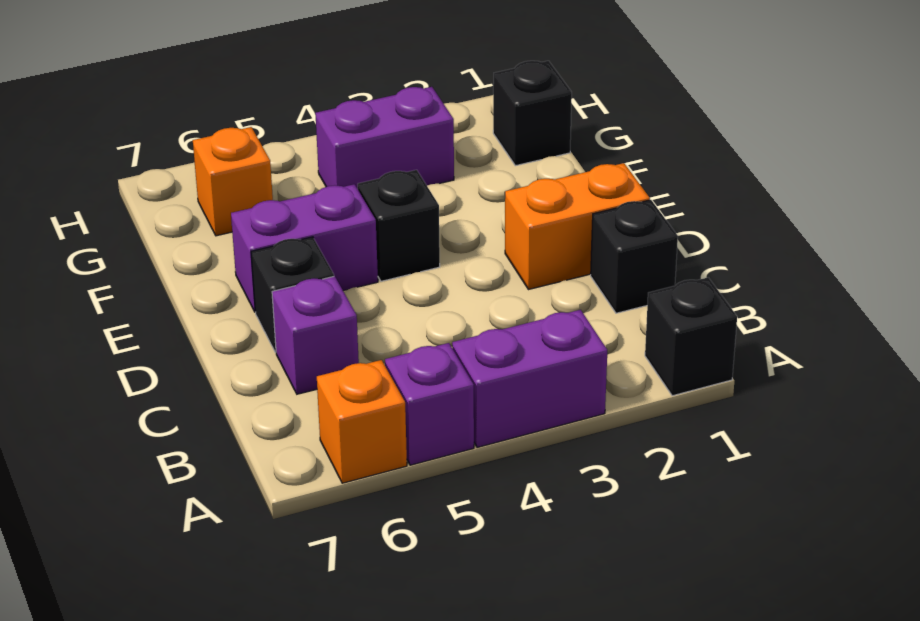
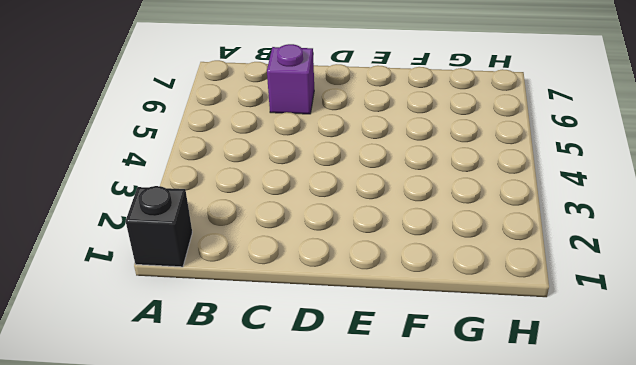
none -> purple 1x2 brick [452,310,607,448]
none -> purple 1x1 brick [385,343,474,465]
none -> orange 1x1 brick [317,360,407,483]

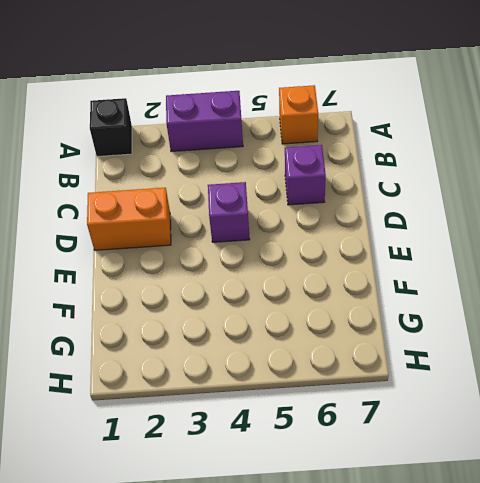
purple 1x1 brick [208,182,250,242] -> purple 1x1 brick moved to [385,343,474,465]
none -> black 1x1 brick [591,200,678,313]
none -> black 1x1 brick [251,237,334,352]
none -> black 1x1 brick [358,170,440,281]

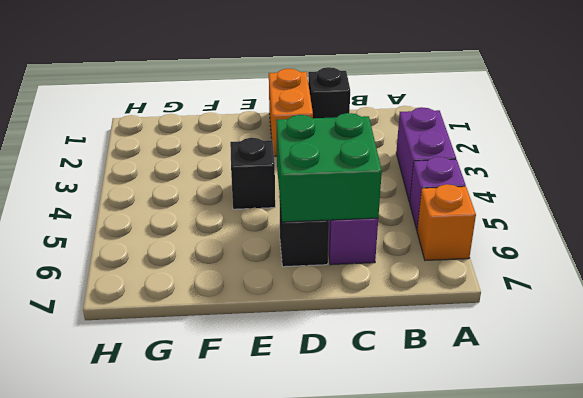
green 2x2 brick [276,113,382,222] -> none
none -> black 1x1 brick [645,277,737,396]
none -> purple 1x2 brick [231,184,378,312]
none -> black 1x1 brick [493,61,572,166]

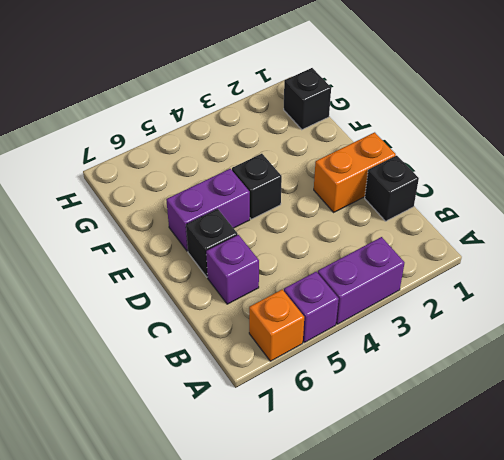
none -> black 1x1 brick [645,277,737,396]
none -> purple 1x2 brick [315,87,454,189]
none -> orange 1x1 brick [193,127,273,236]

